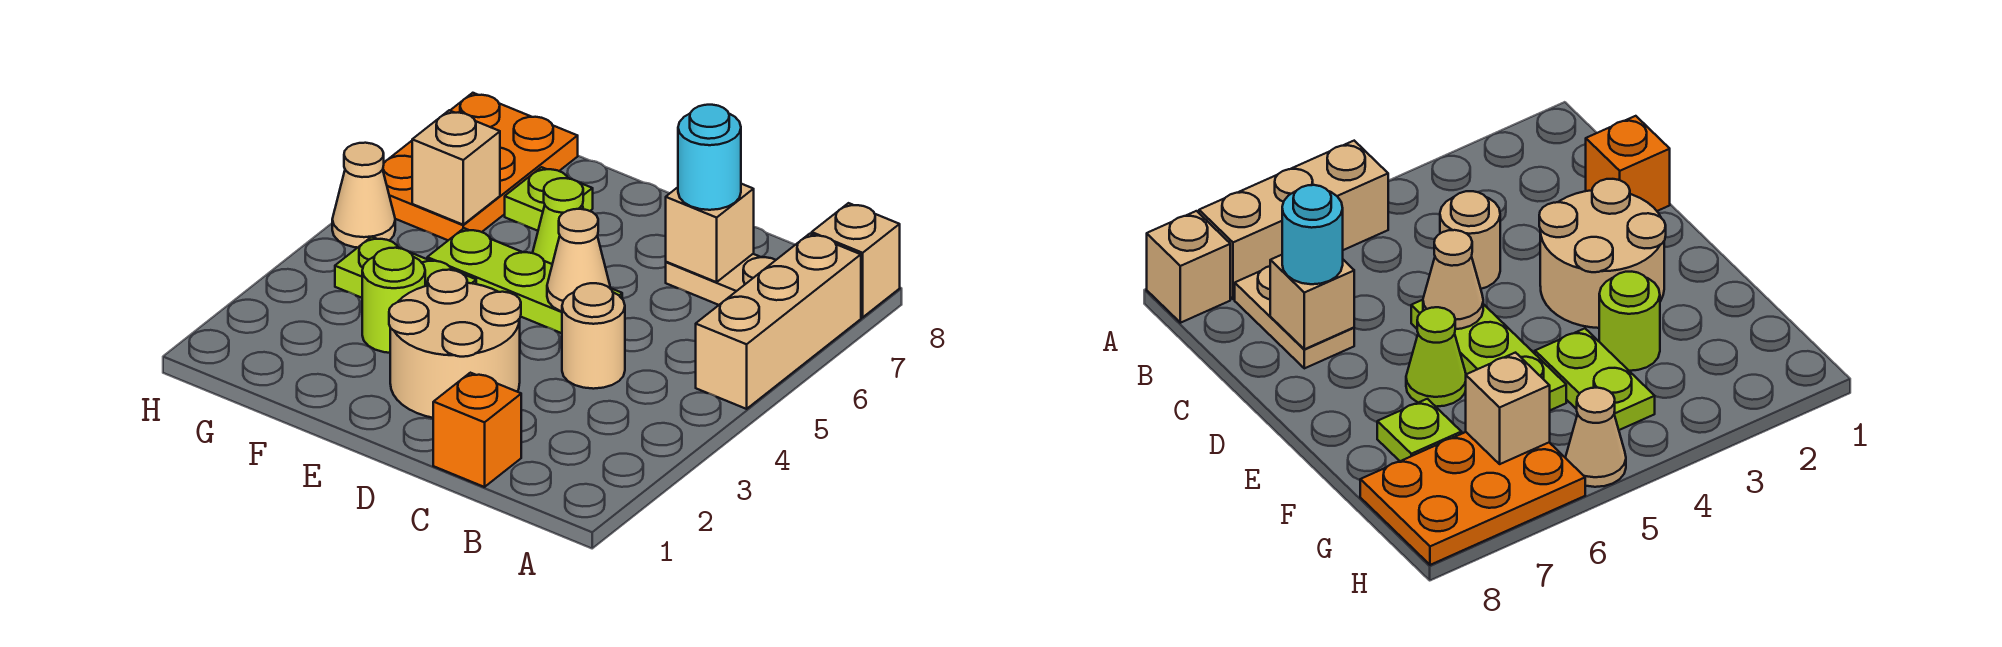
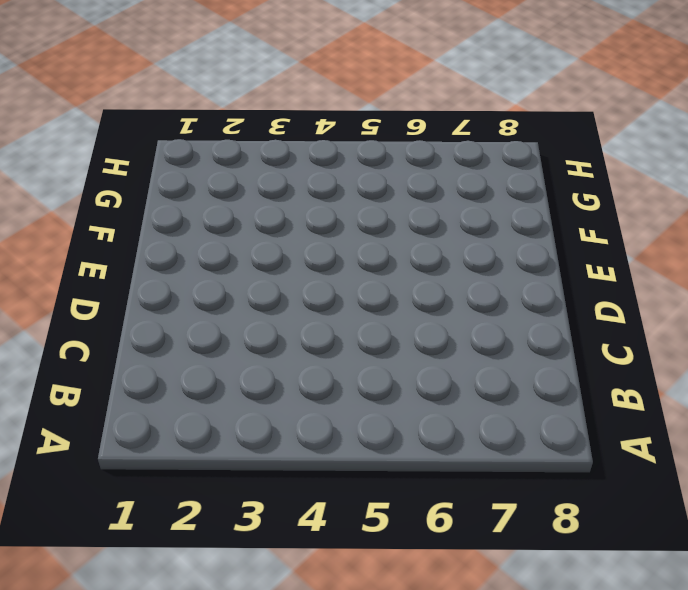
none -> tan 1x3 brick [696,234,861,409]
none -> tan 1x1 brick [812,203,900,317]
none -> tan 1x2 plate [666,254,775,305]

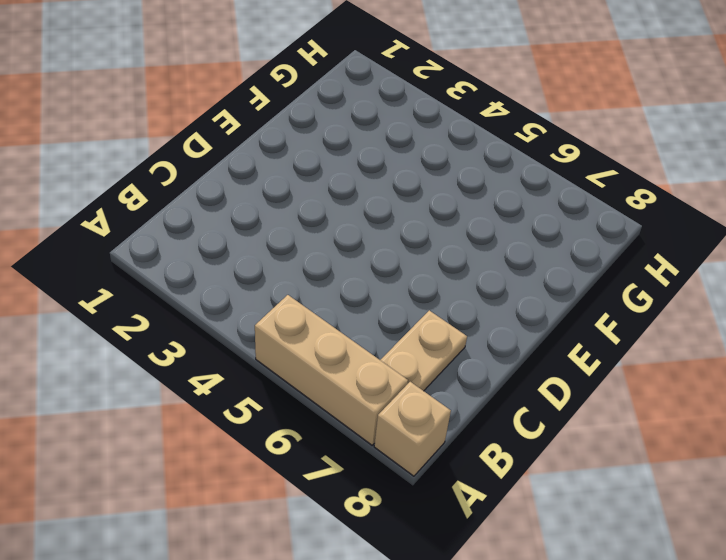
none -> orange 1x1 brick [433,373,521,487]
none -> tan 1x1 round brick [562,283,625,389]
none -> tan 2x2 round brick [389,270,521,418]

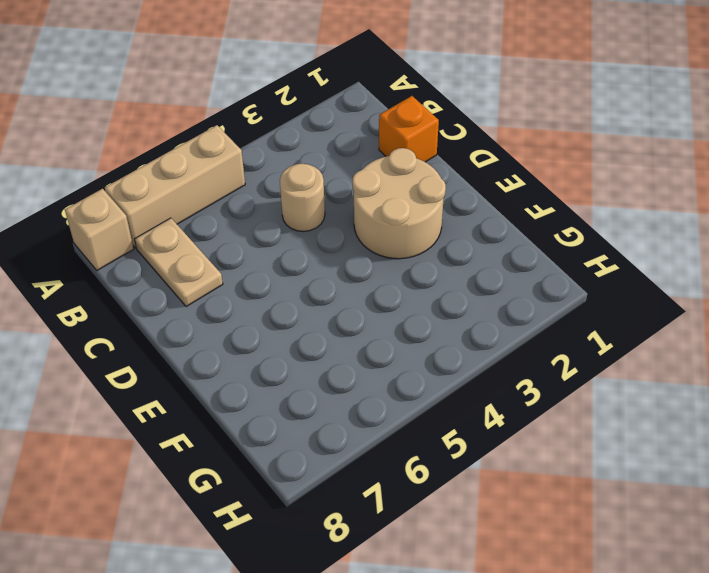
none -> lime 1x3 plate [427,228,622,333]
none -> lime 1x1 cone [533,178,583,264]
none -> lime 1x1 round brick [362,248,425,353]

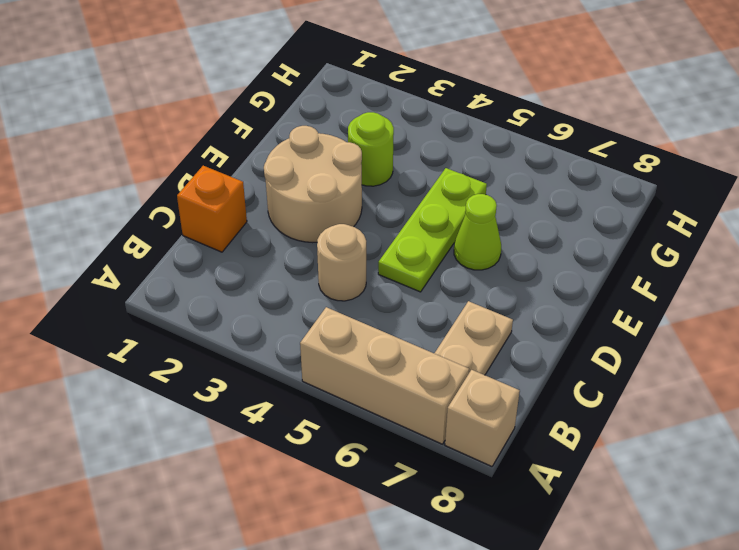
none -> lime 1x2 plate [335,237,476,298]
none -> lime 1x1 plate [505,167,593,231]
none -> orange 2x3 plate [383,93,578,240]

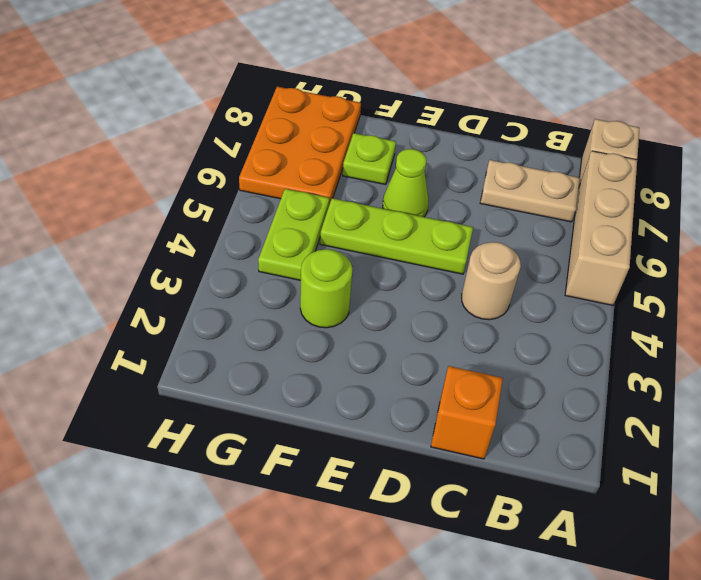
lime 1x2 plate [258,189,329,280] -> lime 1x2 plate turned to [335,237,476,298]
none -> tan 2x2 round brick [389,270,521,418]
none -> tan 1x1 cone [332,143,395,248]
none -> tan 1x1 brick [666,184,754,282]

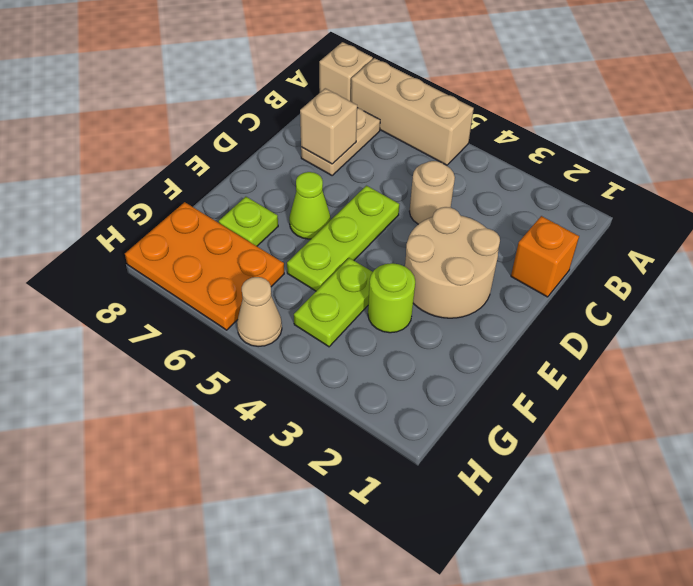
none -> tan 1x1 cone [547,209,610,311]
none -> tan 1x1 brick [412,110,500,225]
none -> cyan 1x1 round brick [678,105,741,210]

